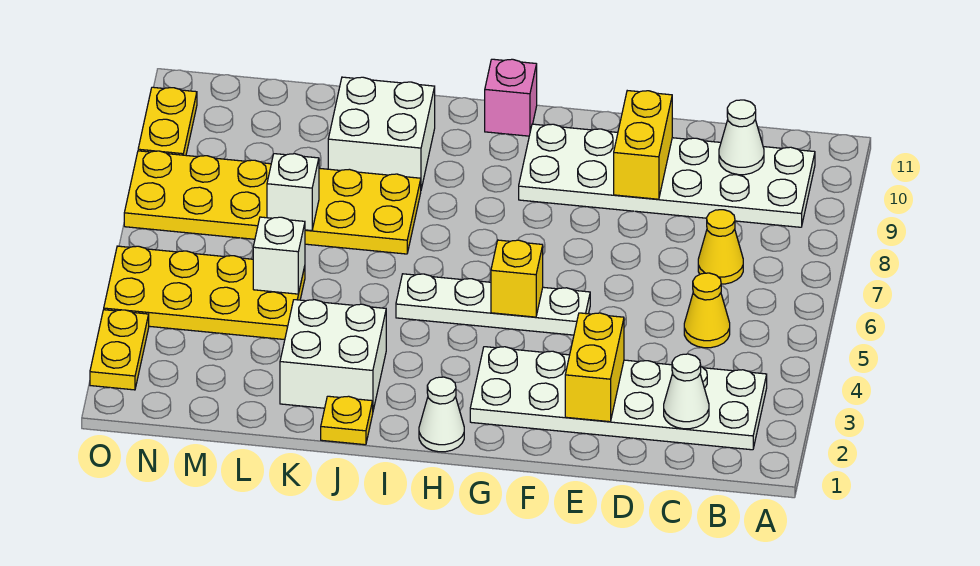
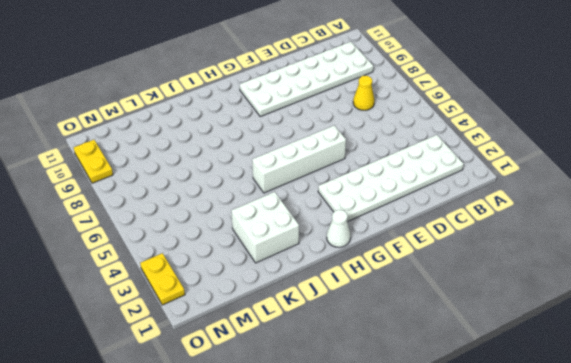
white 1x4 brick [252,126,346,193] -> white 1x4 plate [396,274,590,335]
none -> yellow 1x1 cone [684,273,730,348]
none -> pink 1x1 brick [485,59,537,136]
none -> yellow 1x1 plate [321,396,373,445]

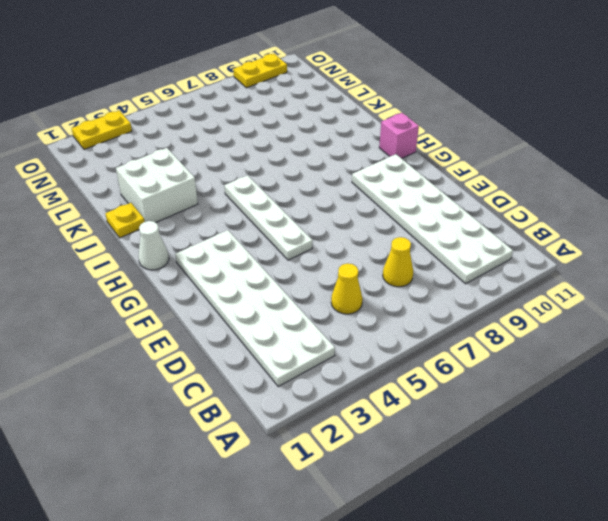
none -> yellow 2x6 plate [124,151,421,254]
none -> white 2x2 brick [328,77,435,189]
none -> yellow 2x4 plate [104,246,305,340]

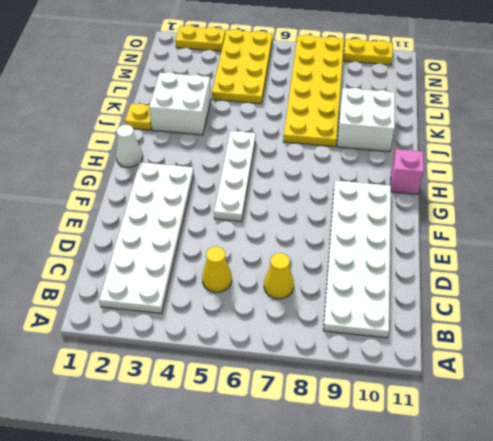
none -> white 1x1 cone [664,354,709,429]
none -> white 1x1 cone [719,100,764,175]
none -> yellow 1x2 brick [565,313,624,422]

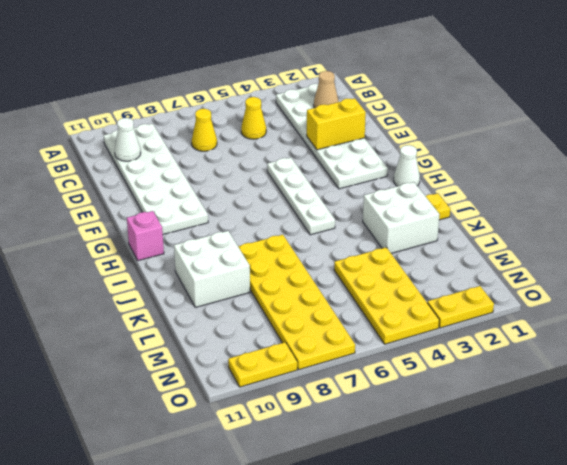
tan 1x1 cone [314,71,339,108] -> white 1x1 cone [664,354,709,429]
none -> yellow 1x2 brick [614,91,672,199]
none -> yellow 1x1 brick [491,240,543,317]
none -> white 1x1 brick [253,217,305,294]

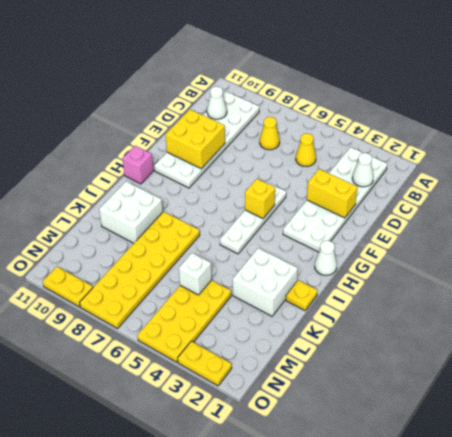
yellow 2x2 brick [166,110,225,169] -> yellow 1x2 brick [614,91,672,199]
none -> white 1x1 brick [267,154,319,231]

